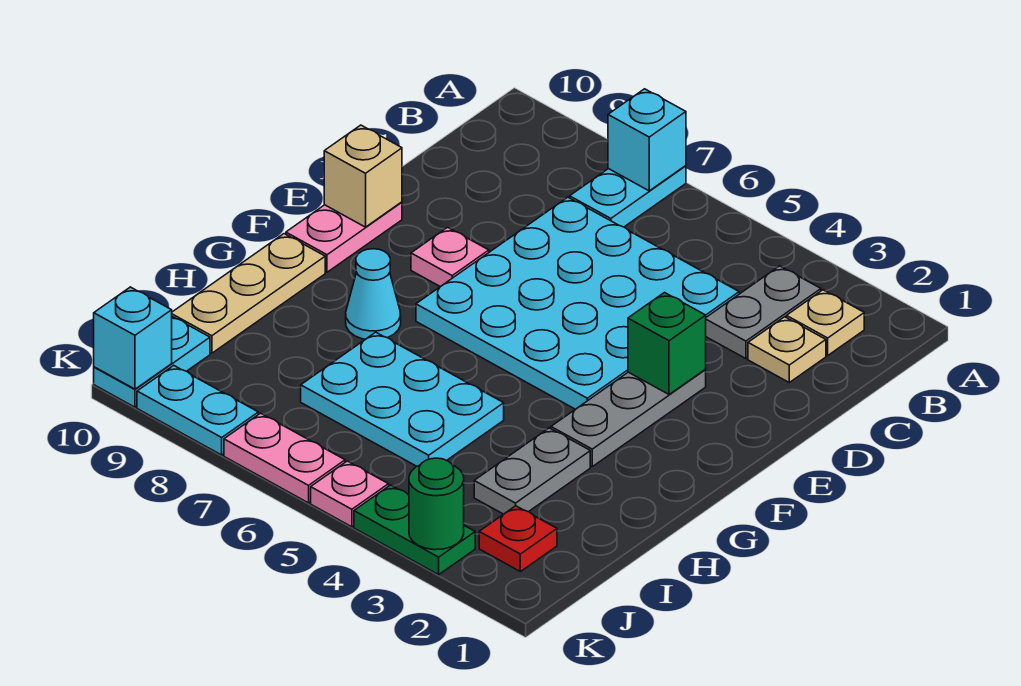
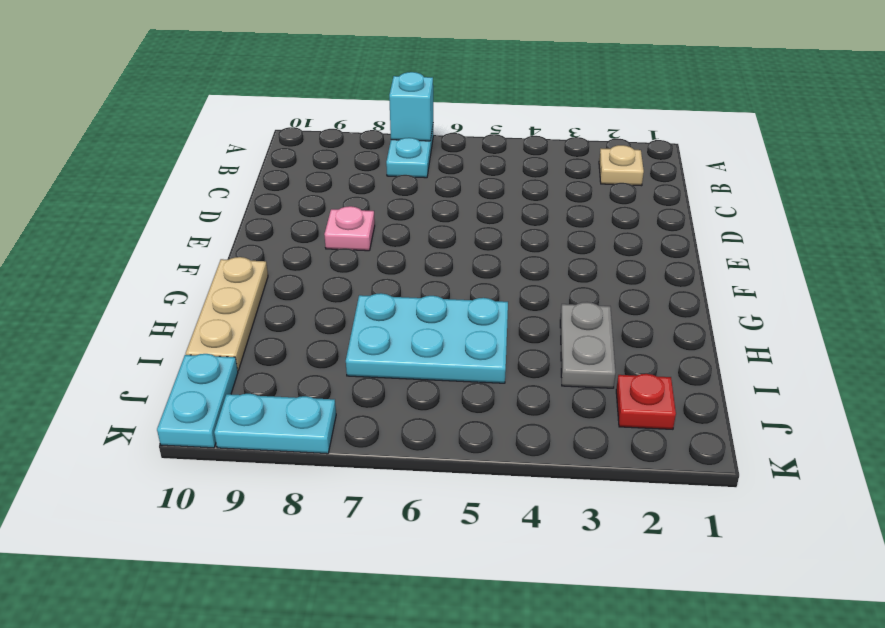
none -> grey 1x2 plate [706,266,821,359]
none -> tan 1x1 plate [748,317,826,382]
none -> cyan 4x4 plate [416,197,739,409]

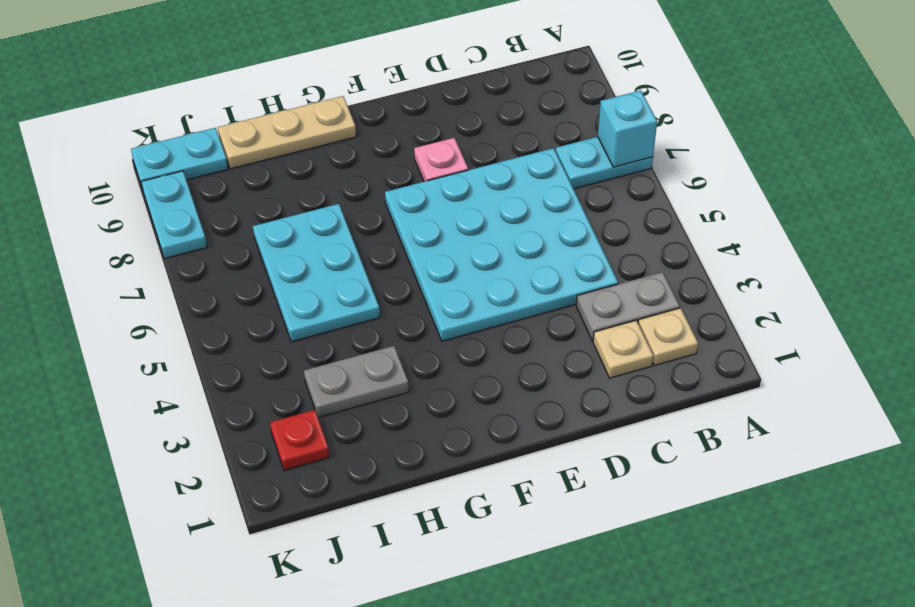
none -> grey 1x3 plate [551,369,706,467]
none -> pink 1x2 plate [286,202,402,272]
none -> cyan 1x1 cone [346,249,401,339]

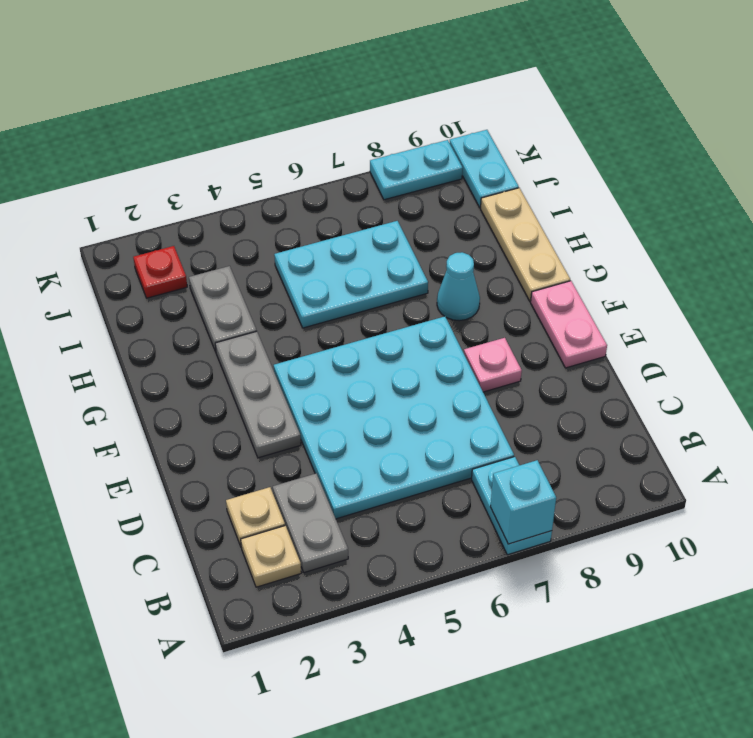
none -> green 1x2 plate [354,485,475,575]
none -> pink 1x1 plate [311,461,389,527]
none -> pink 1x2 plate [224,413,345,503]

